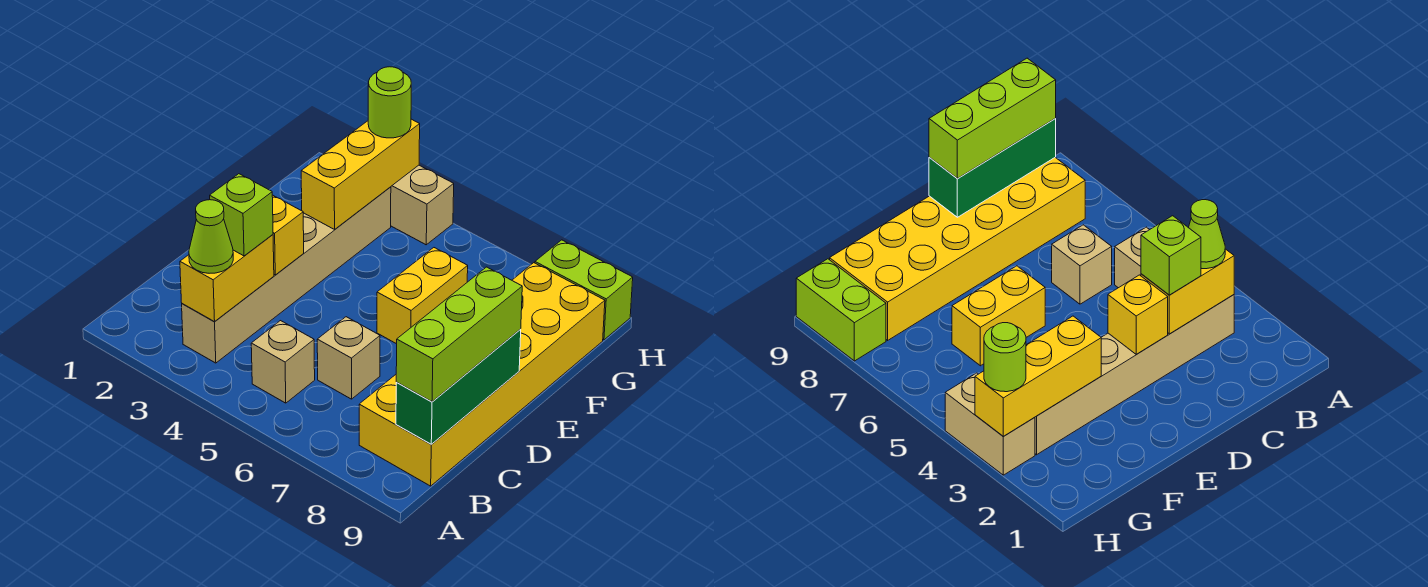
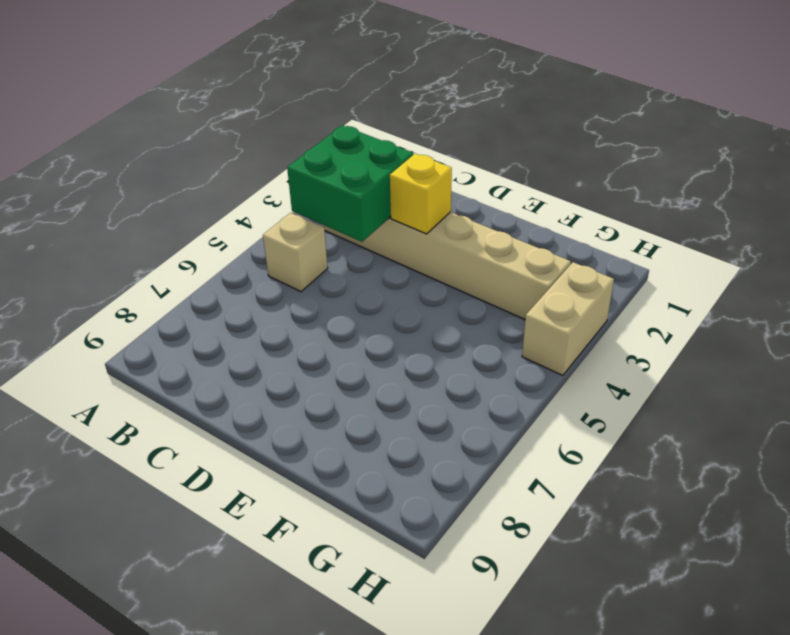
green 2x2 brick [287,125,413,242] -> yellow 1x2 brick [180,235,274,322]
none -> yellow 2x6 brick [359,263,605,486]
none -> tan 1x1 brick [317,317,380,399]
none -> yellow 1x2 brick [377,248,468,344]

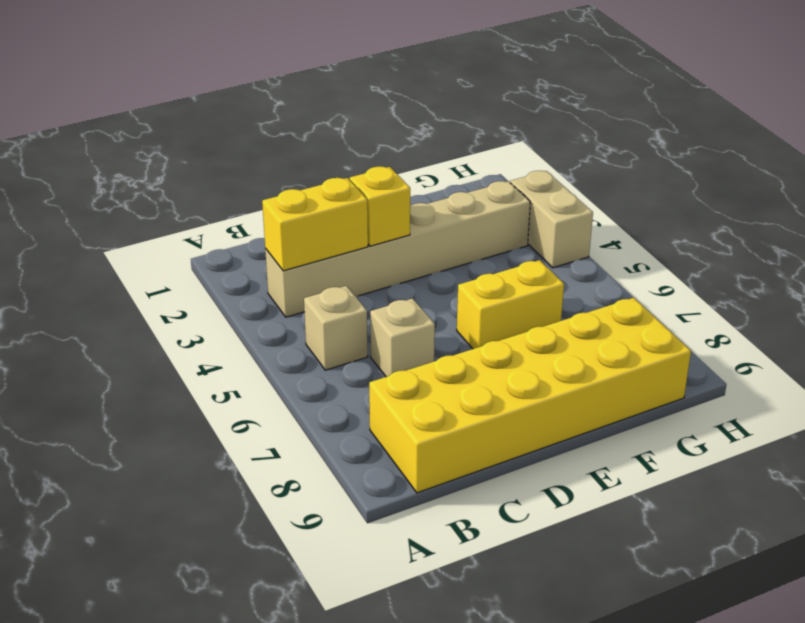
none -> lime 1x2 brick [535,240,633,340]
none -> green 1x3 brick [396,329,521,444]
none -> yellow 1x3 brick [301,119,420,229]

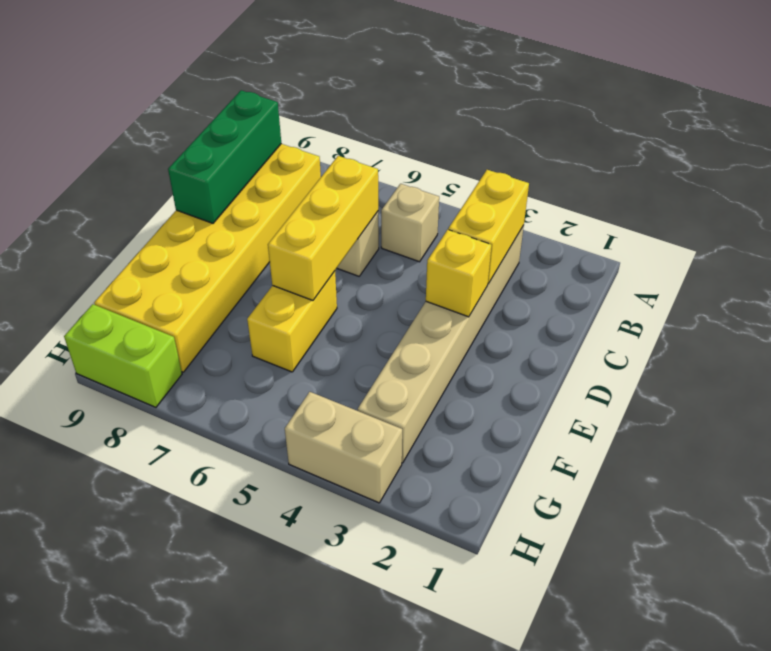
yellow 1x3 brick [268,156,378,300] -> yellow 1x3 brick moved to [301,119,420,229]
none -> lime 1x1 cone [189,200,233,273]
none -> lime 1x3 brick [396,267,522,402]
none -> lime 1x1 brick [210,174,273,256]

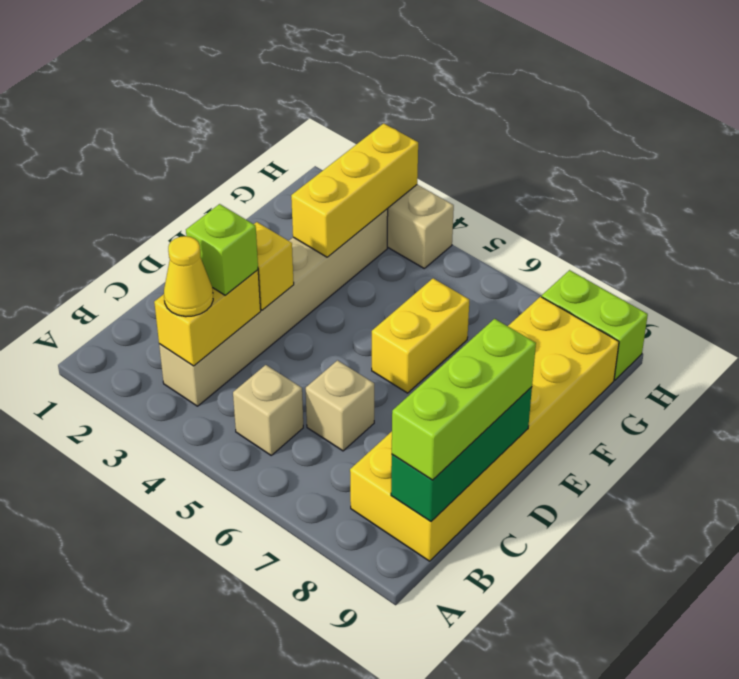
yellow 1x1 cone [164,236,213,317] -> lime 1x1 cone [189,200,233,273]
none -> lime 1x1 round brick [368,67,411,138]

